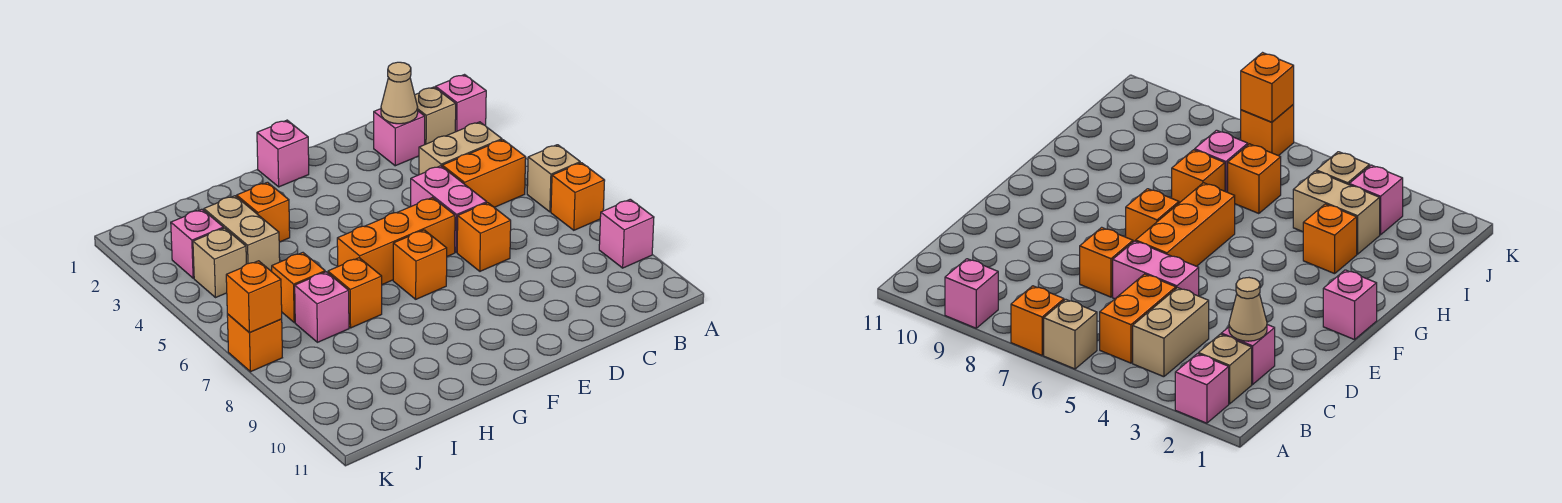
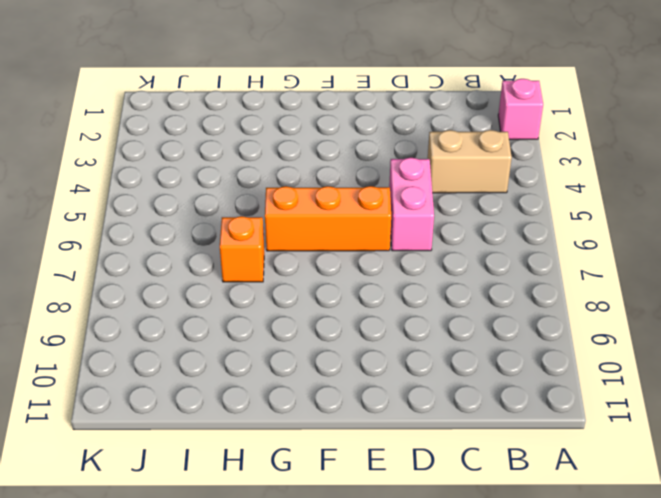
none -> tan 1x1 brick [527,145,580,212]
none -> orange 1x1 brick [551,163,605,230]
none -> pink 1x1 brick [599,199,654,268]

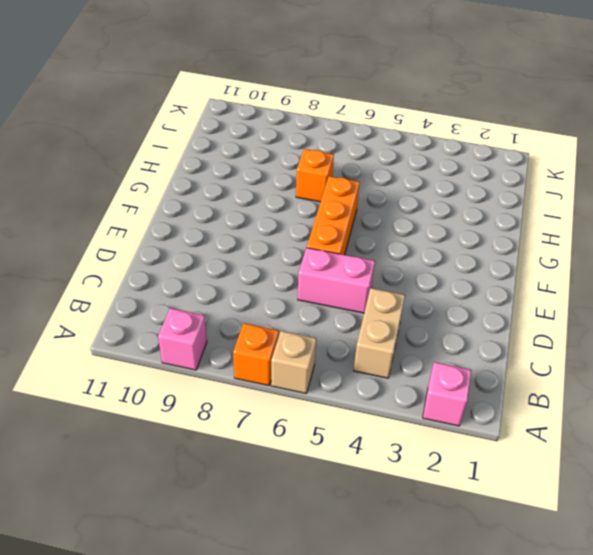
none -> tan 1x1 brick [415,87,456,144]
none -> orange 1x2 brick [442,140,526,207]
none -> pink 1x1 brick [374,109,425,166]

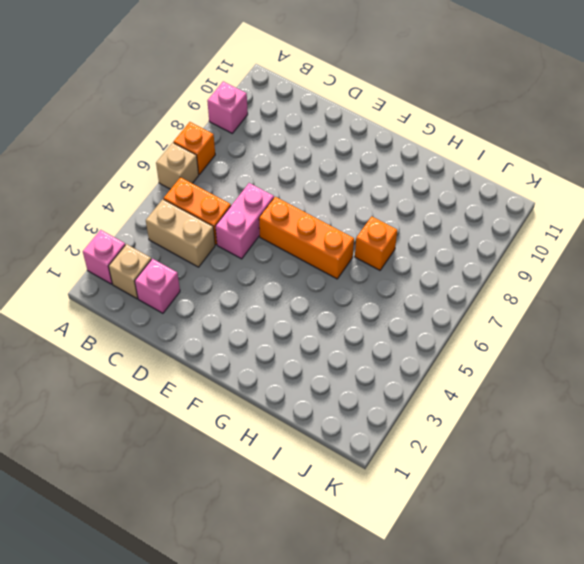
none -> orange 1x1 brick [457,203,511,271]
none -> pink 1x1 brick [257,120,309,187]
none -> orange 1x1 brick [393,230,447,299]

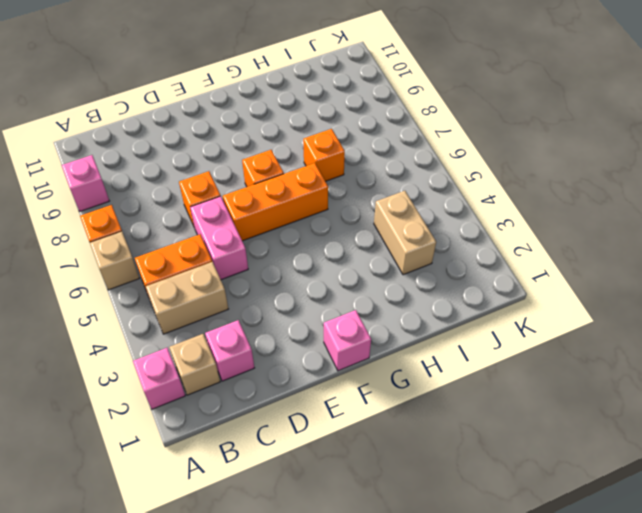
none -> orange 1x1 brick [237,182,290,242]
none -> orange 1x1 brick [272,253,325,322]
none -> pink 1x1 brick [295,272,349,342]

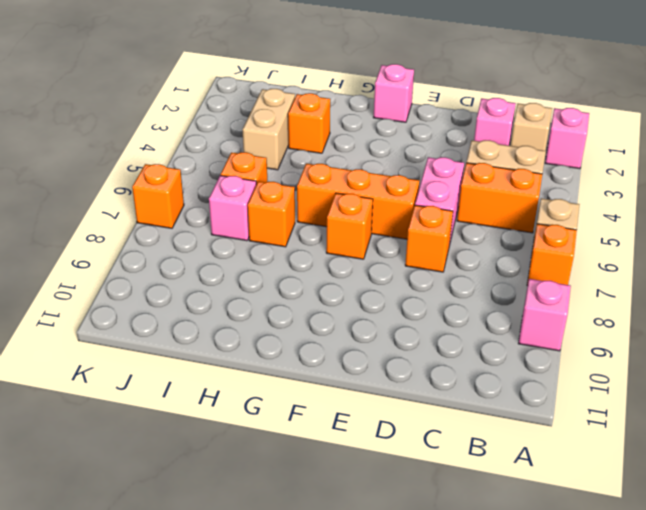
none -> pink 1x1 brick [171,209,223,278]
none -> tan 1x1 brick [193,228,246,298]
none -> tan 1x1 cone [381,62,418,124]

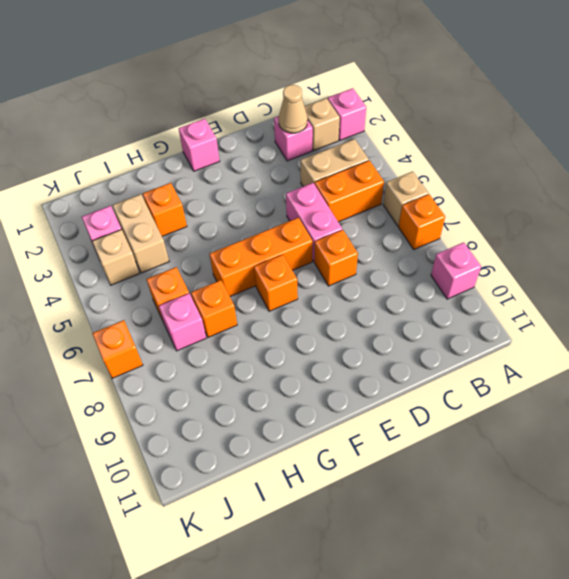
none -> orange 1x1 brick [226,261,282,333]

